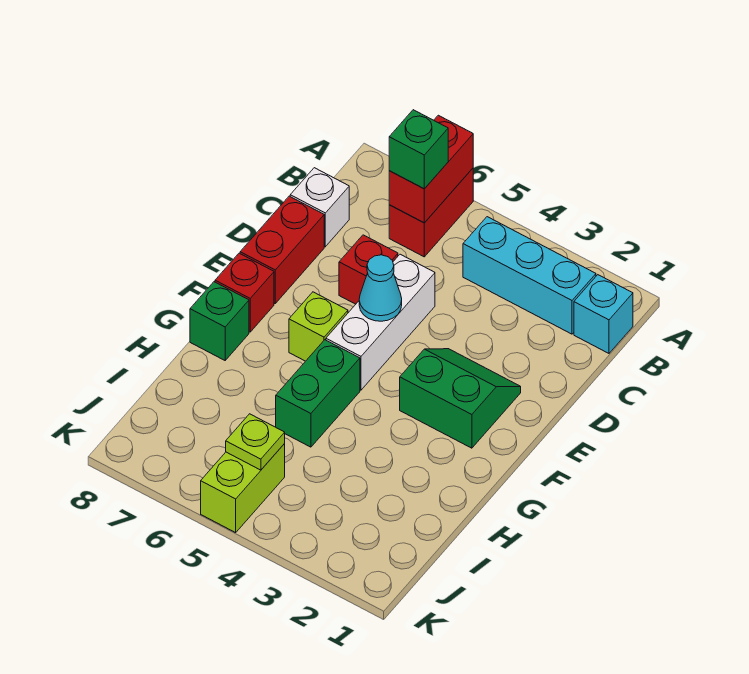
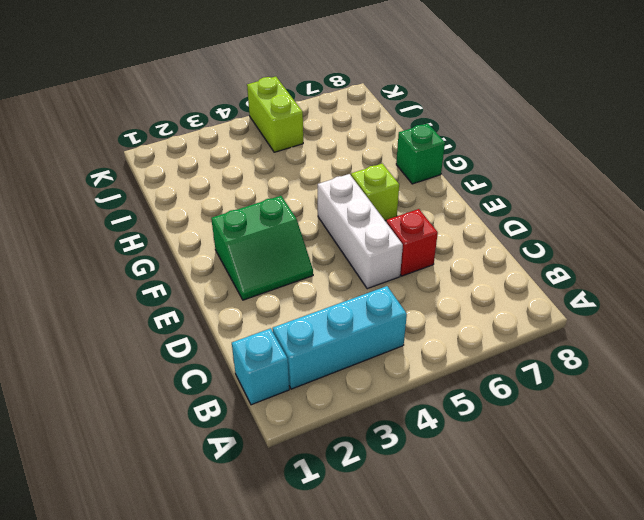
none -> red 1x2 brick [389,168,473,257]
none -> white 1x1 brick [290,168,349,247]
none -> red 1x2 brick [240,196,324,303]

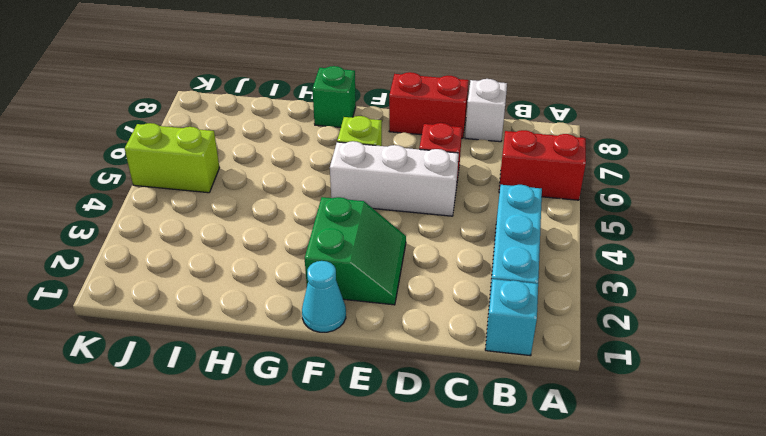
cyan 1x1 cone [302,261,346,332] -> cyan 1x1 cone moved to [359,255,402,321]
none -> red 1x1 brick [215,253,274,332]
none -> green 1x2 brick [276,340,360,447]
none -> red 1x2 brick [389,115,473,223]

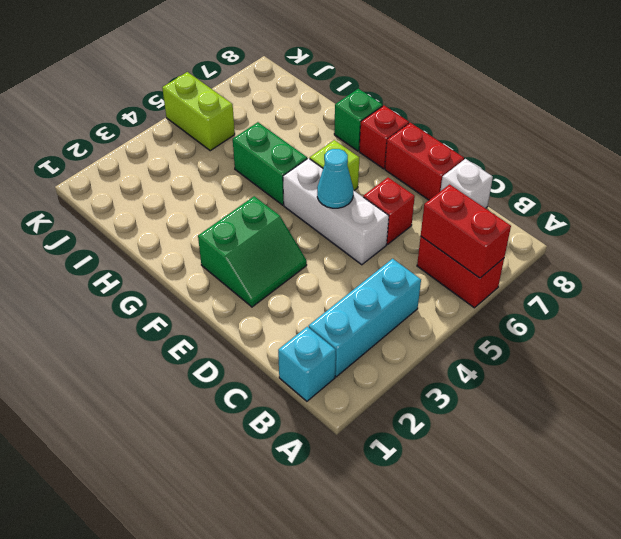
none -> lime 1x1 plate [226,414,285,470]
none -> green 1x1 brick [389,110,448,189]

